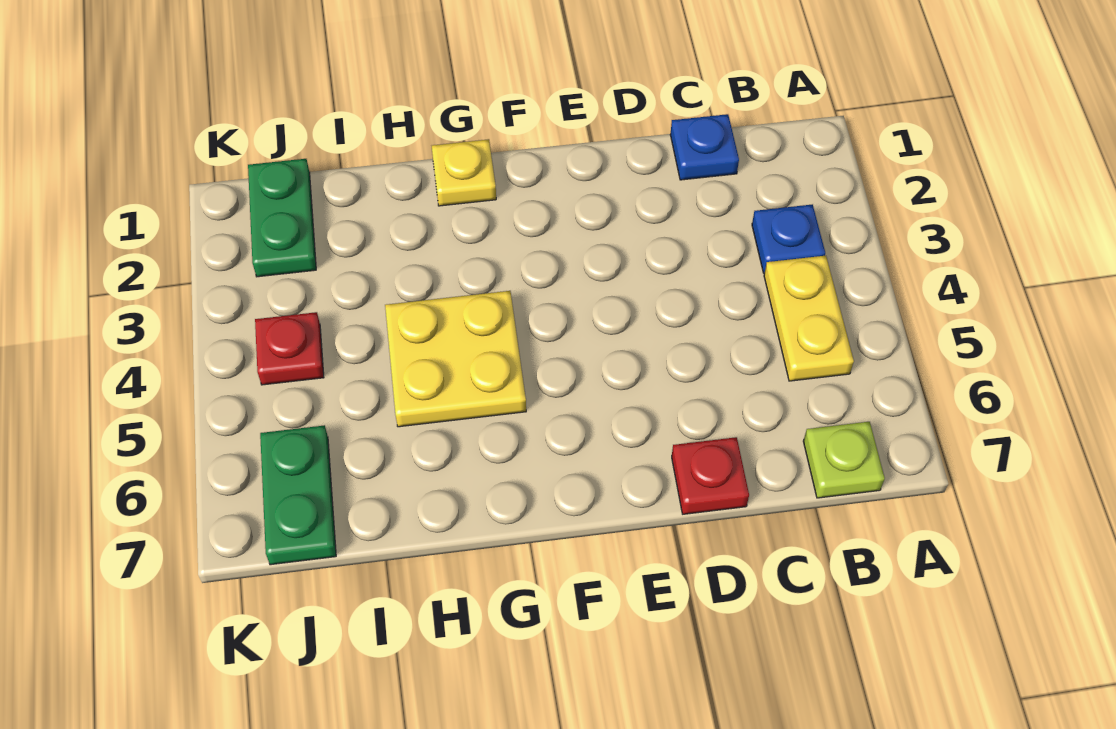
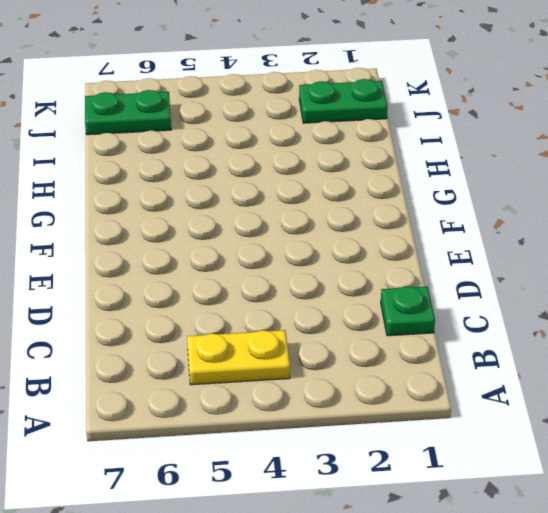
green 1x1 plate [381,286,435,336] -> blue 1x1 plate [670,114,739,180]
none -> blue 1x1 plate [752,204,825,273]
none -> lime 1x1 plate [803,422,885,498]

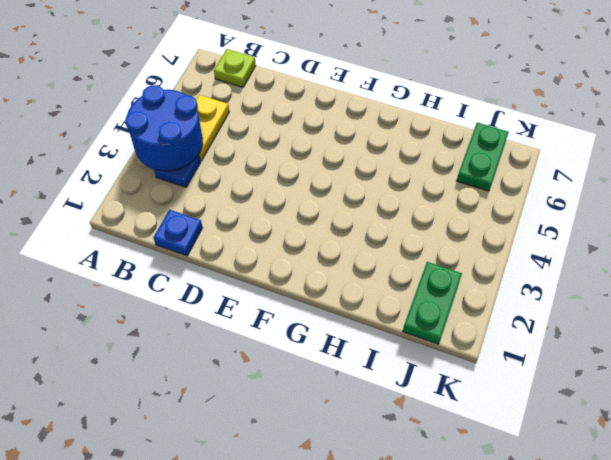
blue 2x2 round brick [125,85,203,171] -> none
none -> red 1x1 plate [672,437,749,514]
none -> yellow 1x1 plate [432,139,496,206]

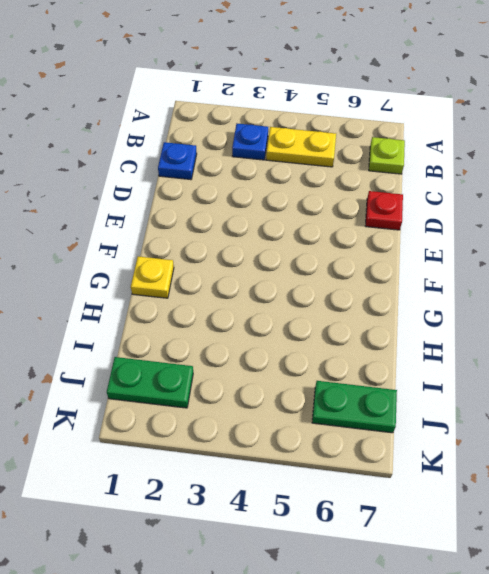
none -> yellow 2x2 plate [385,291,526,427]
none -> red 1x1 plate [255,312,324,385]

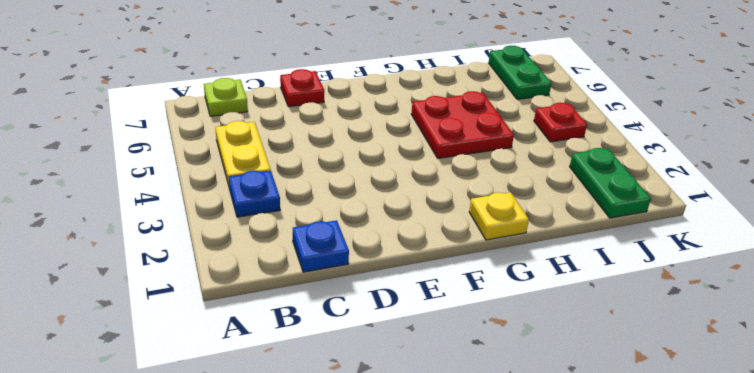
red 2x2 plate [411,91,514,158] -> yellow 2x2 plate [385,291,526,427]

